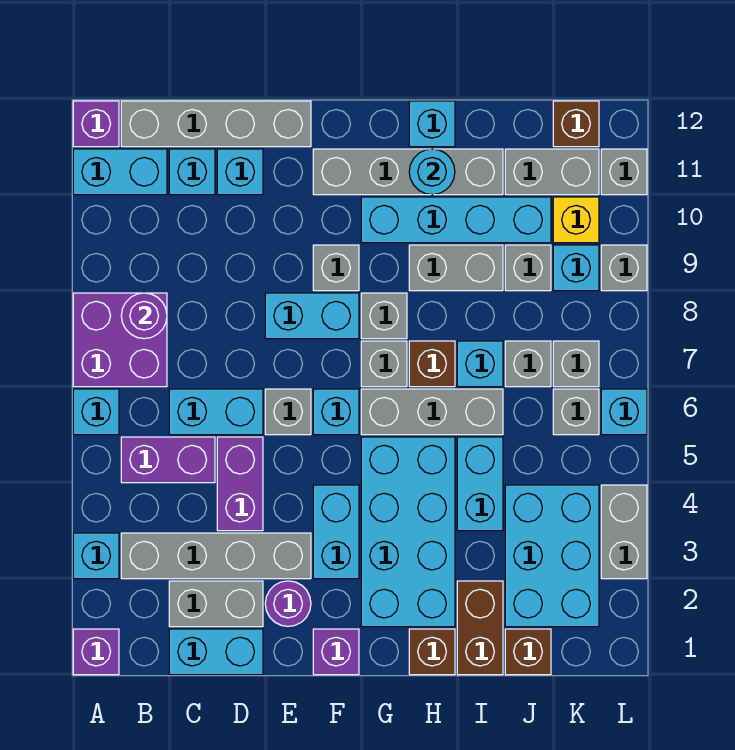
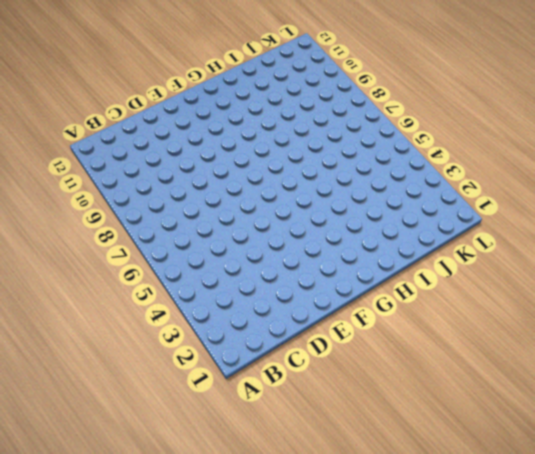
none -> purple 1x1 brick [73,629,119,675]
none -> cyan 1x1 brick [73,533,119,579]
none -> cyan 1x1 brick [73,389,119,435]
none -> purple 2x2 brick [73,293,167,387]

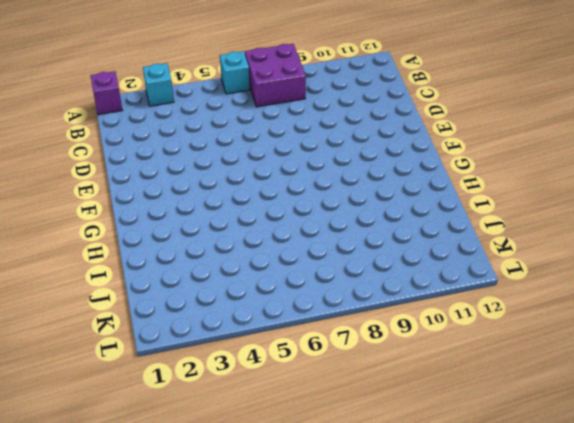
none -> cyan 1x2 brick [73,149,167,195]
none -> purple 1x1 brick [73,101,119,147]
none -> grey 1x4 brick [121,533,311,579]
none -> purple 1x2 brick [121,437,215,483]

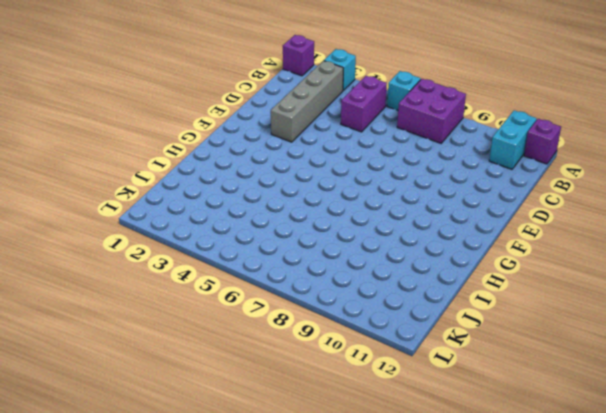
none -> grey 1x4 brick [121,101,311,147]
none -> cyan 1x2 brick [169,629,263,675]
none -> grey 1x2 brick [169,581,263,627]
none -> cyan 1x2 brick [169,389,263,435]

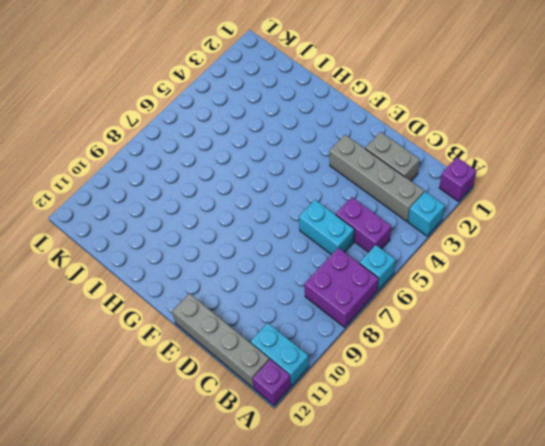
none -> cyan 1x2 brick [169,629,263,675]
none -> cyan 1x1 brick [169,149,215,195]
none -> purple 1x2 brick [217,437,263,531]
none -> cyan 1x1 brick [217,149,263,195]

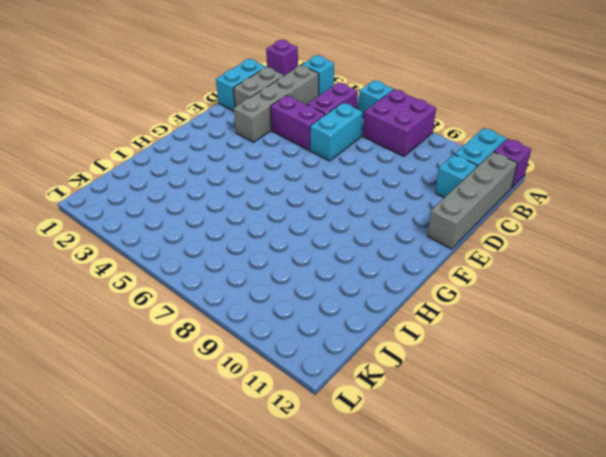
none -> cyan 1x1 brick [217,149,263,195]
none -> purple 1x1 round brick [265,581,311,626]
none -> grey 1x1 brick [265,389,311,435]
none -> cyan 1x2 brick [265,293,359,339]

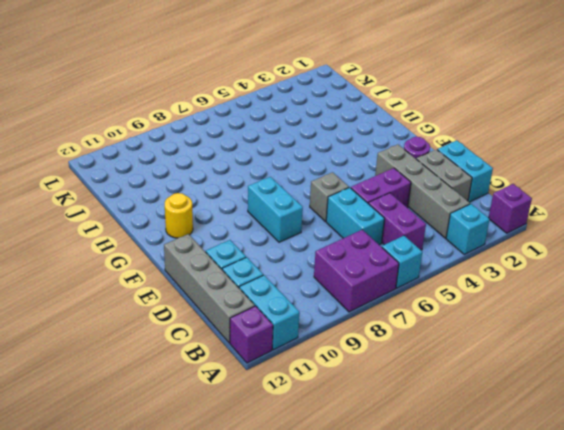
yellow 1x1 round brick [165,193,193,238] -> grey 1x4 brick [313,149,503,195]
none -> purple 1x1 brick [313,629,359,675]
none -> cyan 1x2 brick [313,485,359,579]
none -> cyan 1x1 brick [313,389,359,435]
none -> grey 1x1 brick [313,245,359,291]

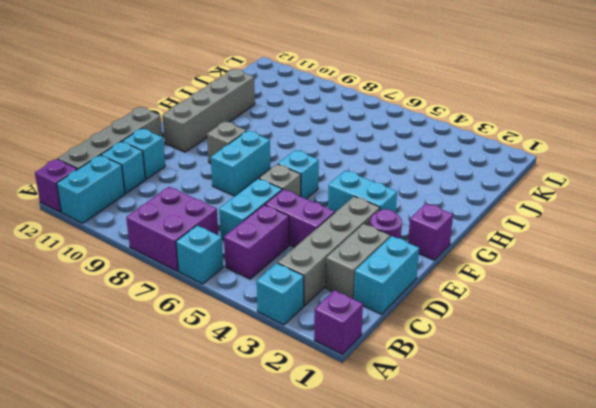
none -> cyan 2x4 brick [361,437,455,627]
none -> grey 1x3 brick [361,389,503,435]
none -> grey 1x1 brick [361,341,407,387]
none -> grey 1x1 brick [361,293,407,339]

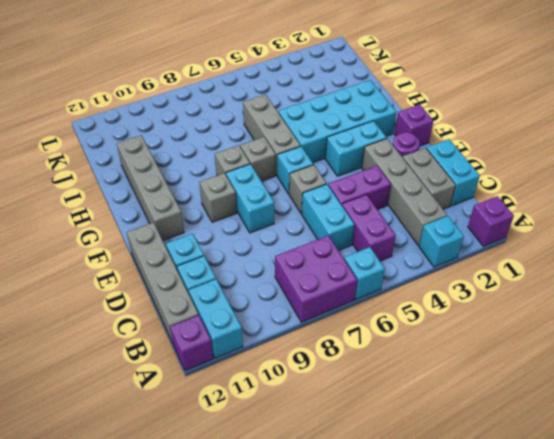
none -> cyan 1x4 brick [361,197,551,243]
none -> brown 1x1 brick [409,629,455,675]
none -> brown 1x1 brick [409,341,455,387]
none -> grey 1x2 brick [409,245,503,291]

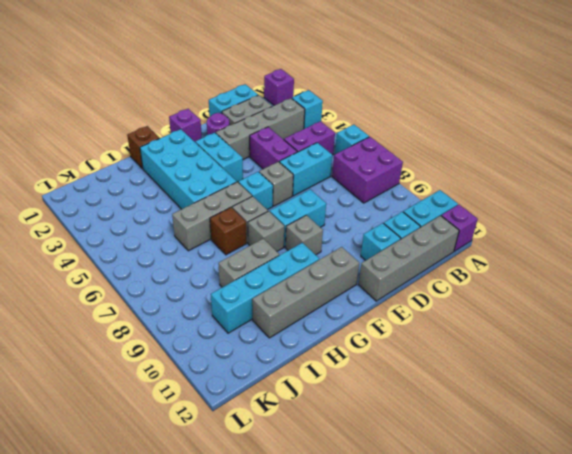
none -> cyan 1x1 brick [409,101,455,147]
none -> brown 1x2 brick [457,581,503,675]
none -> cyan 1x2 brick [457,437,503,531]
none -> cyan 1x1 brick [457,341,503,387]

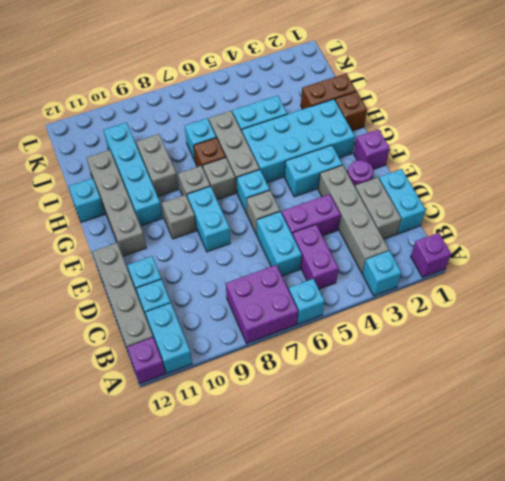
none -> brown 1x1 brick [505,629,551,675]
none -> cyan 2x3 brick [505,485,599,627]
none -> grey 1x1 brick [505,341,551,387]
none -> grey 1x1 brick [505,245,551,291]

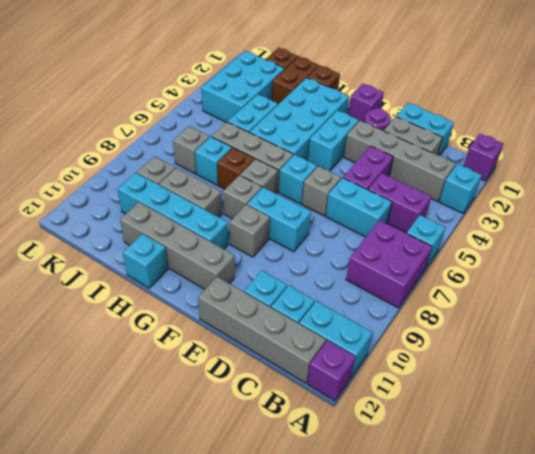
none -> grey 1x2 brick [505,149,599,195]
none -> grey 1x1 brick [553,389,599,435]
none -> grey 1x1 brick [553,341,599,387]
none -> cyan 1x1 brick [553,245,599,291]

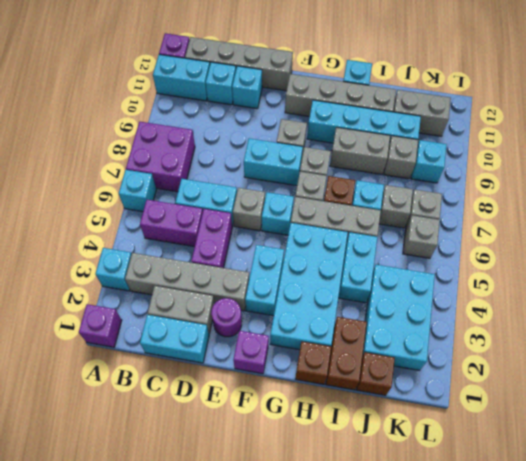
none -> yellow 1x1 brick [553,197,599,243]
none -> brown 1x1 brick [553,101,599,147]
none -> grey 1x2 brick [601,485,647,579]
none -> cyan 1x1 brick [601,389,647,435]

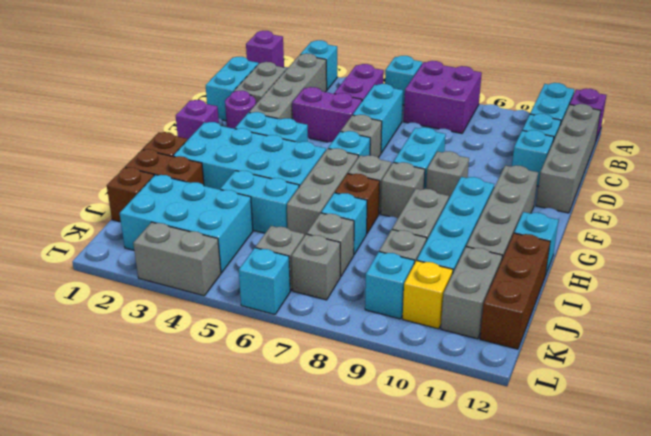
brown 1x3 brick [480,233,550,349] -> brown 1x1 brick [553,101,599,147]
none -> grey 1x1 brick [601,245,647,291]
none -> grey 1x1 brick [601,149,647,195]
none -> purple 1x1 round brick [121,293,167,339]
none -> cyan 1x1 round brick [409,149,455,195]

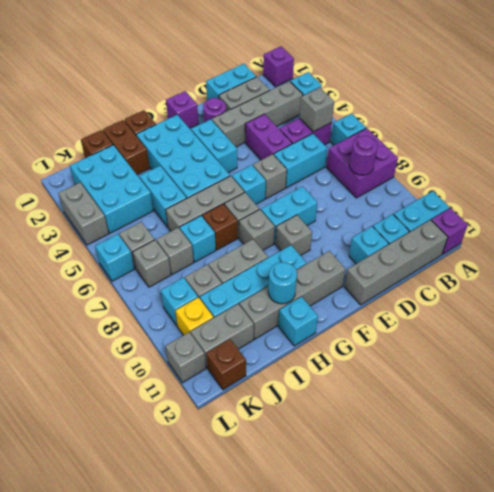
grey 1x1 brick [299,88,334,132] -> grey 1x1 brick moved to [601,245,647,291]

